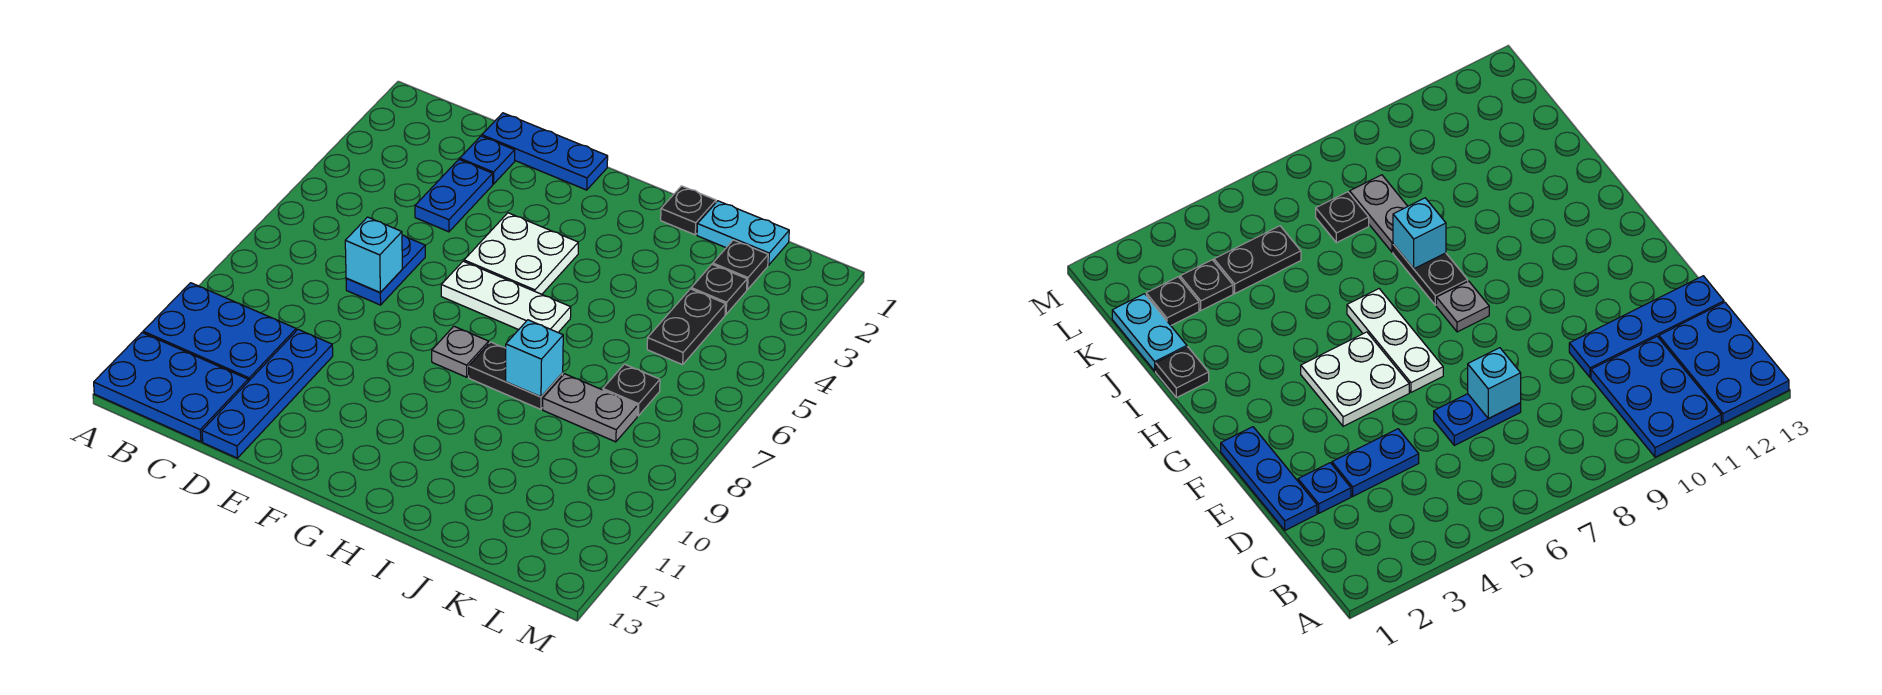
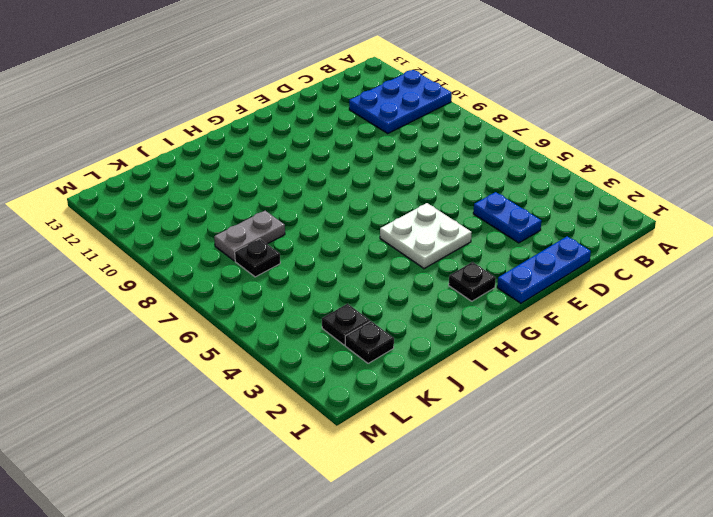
black 1x1 plate [449,262,496,301] -> black 1x1 plate moved to [661,186,716,235]
none -> blue 2x3 plate [94,333,248,442]
none -> blue 1x1 plate [460,136,515,184]
none -> blue 1x2 plate [346,235,425,305]

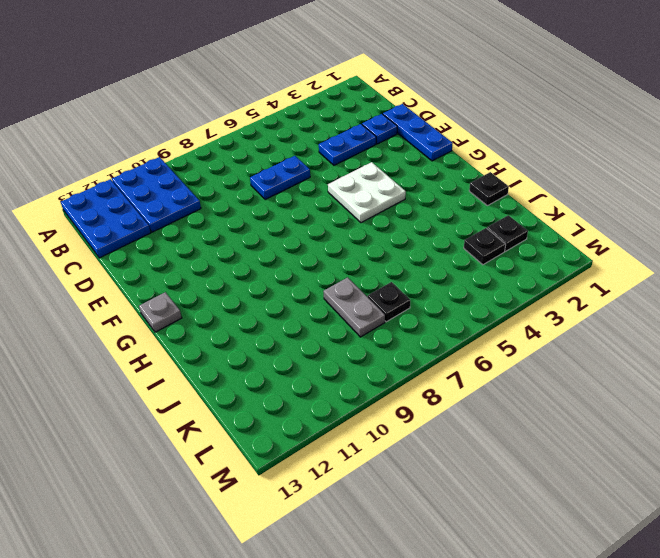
grey 1x1 plate [139,292,182,332] -> grey 1x1 plate moved to [432,326,489,377]
none -> blue 1x4 plate [202,330,333,458]
none -> white 1x3 plate [441,261,571,332]
none -> black 1x2 plate [469,342,563,409]

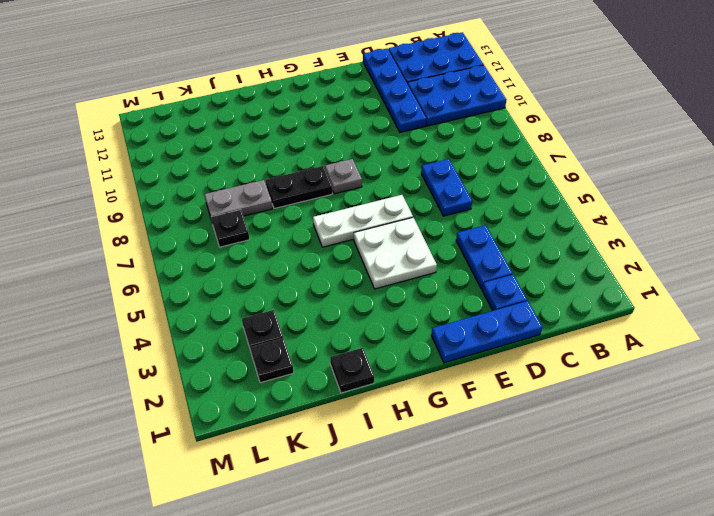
none -> cyan 1x2 plate [697,201,789,265]
none -> black 1x2 plate [647,289,726,365]
none -> cyan 1x1 brick [345,217,402,293]

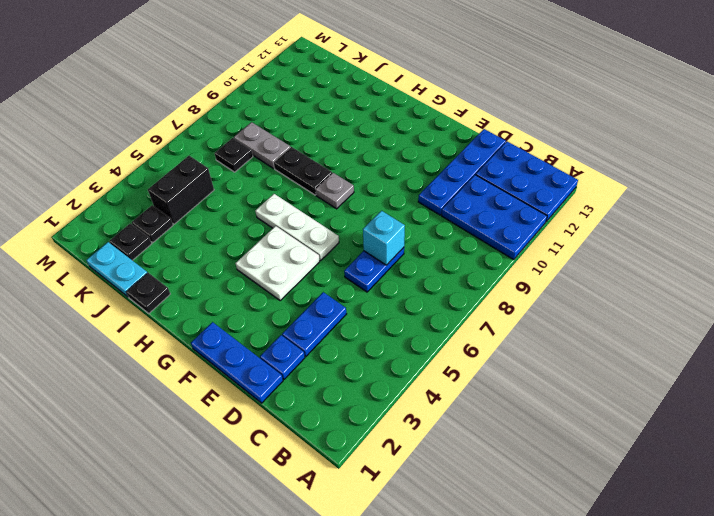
black 1x2 brick [148,156,214,224] -> black 1x2 plate [647,289,726,365]
none -> cyan 1x1 brick [506,320,563,397]

